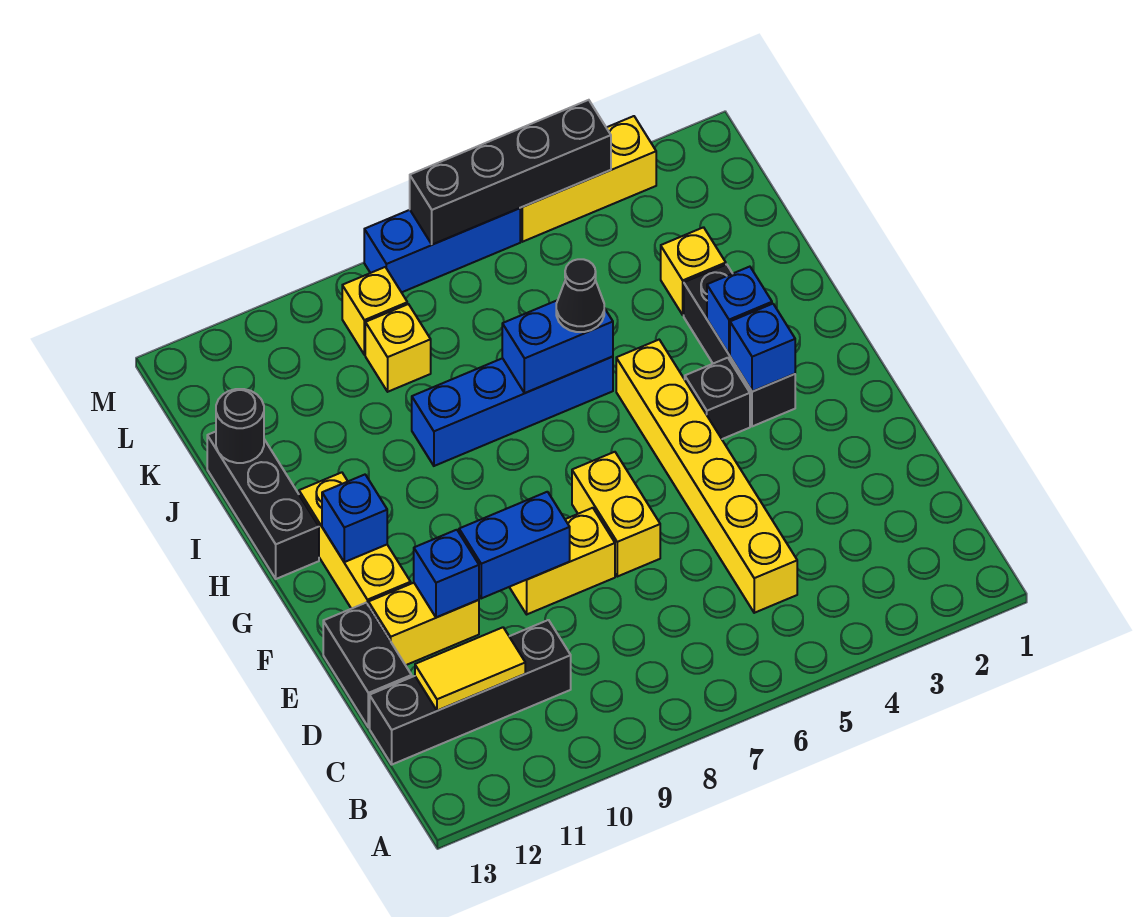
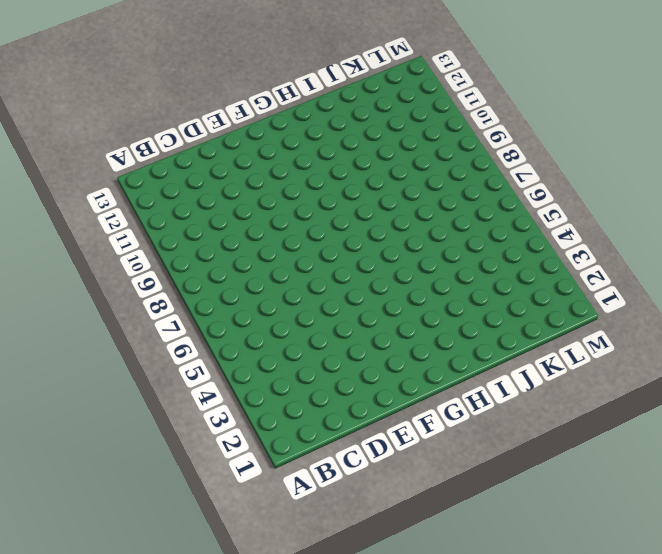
none -> yellow 1x6 brick [616,340,797,613]
none -> black 1x4 brick [370,620,571,764]
none -> black 1x2 brick [323,603,412,728]

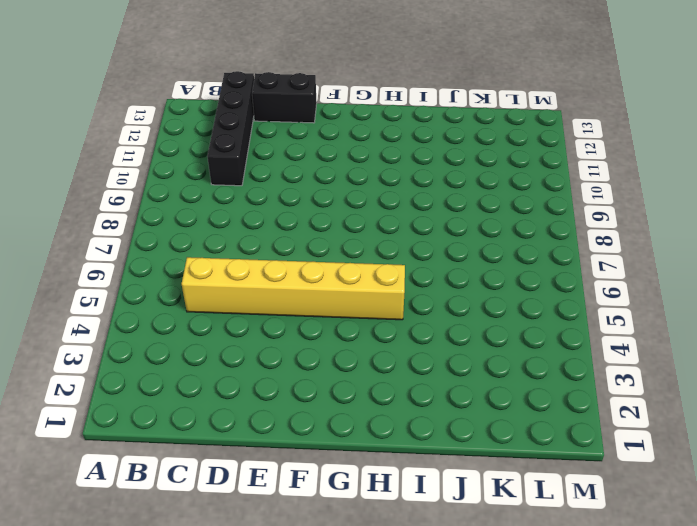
none -> yellow 1x2 brick [572,452,660,577]
none -> yellow 1x2 brick [510,508,615,614]
none -> yellow 1x2 brick [369,583,479,665]

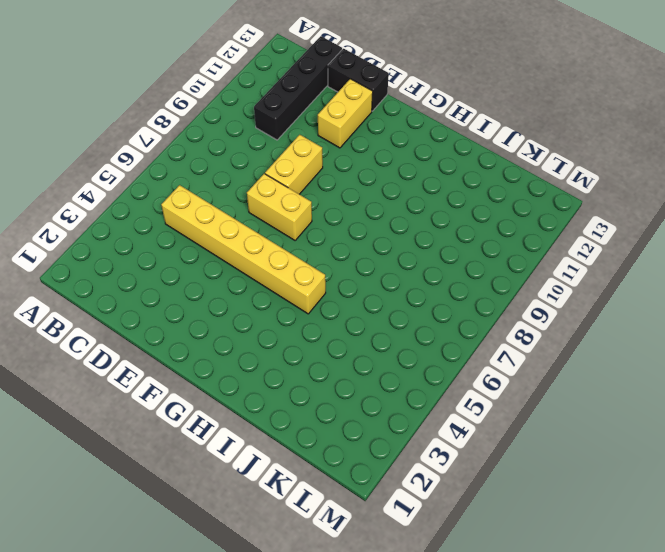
none -> yellow 1x3 brick [299,472,411,609]
none -> black 1x3 brick [684,264,795,426]
none -> black 1x1 brick [685,358,750,439]

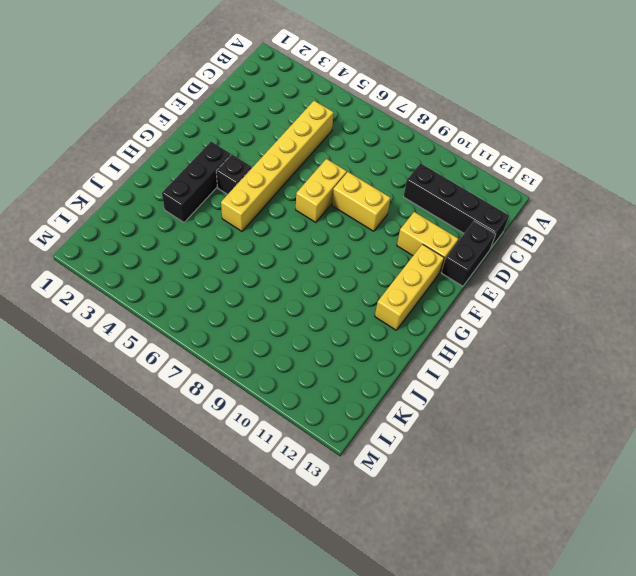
none -> black 1x3 brick [207,432,319,579]
none -> blue 1x4 brick [412,357,613,466]
none -> yellow 1x1 brick [661,227,726,315]

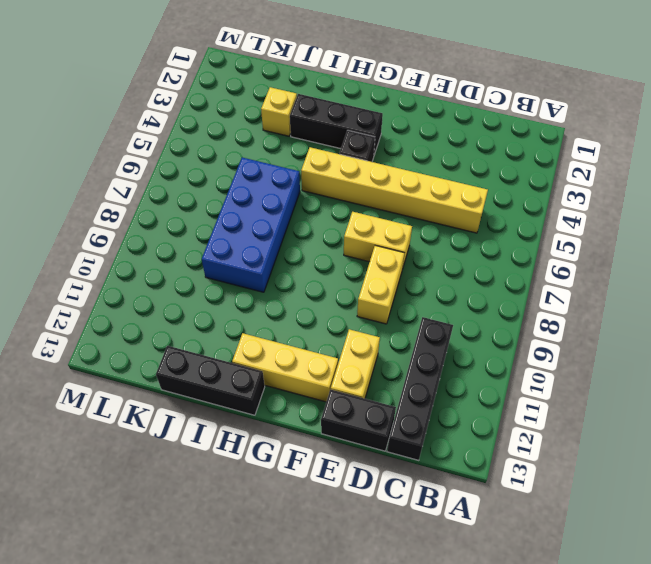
blue 2x4 brick [202,157,300,292] -> blue 1x4 brick [412,357,613,466]
none -> yellow 1x1 brick [365,304,431,392]
none -> yellow 1x1 brick [342,267,407,355]
none -> yellow 1x3 brick [520,116,656,242]

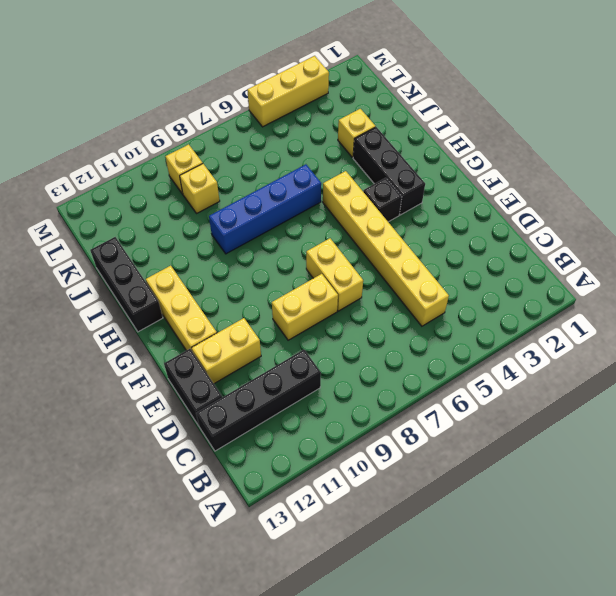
none -> blue 1x3 brick [364,208,520,292]
none -> yellow 1x2 tile [415,627,525,711]
none -> blue 1x2 brick [459,492,570,598]

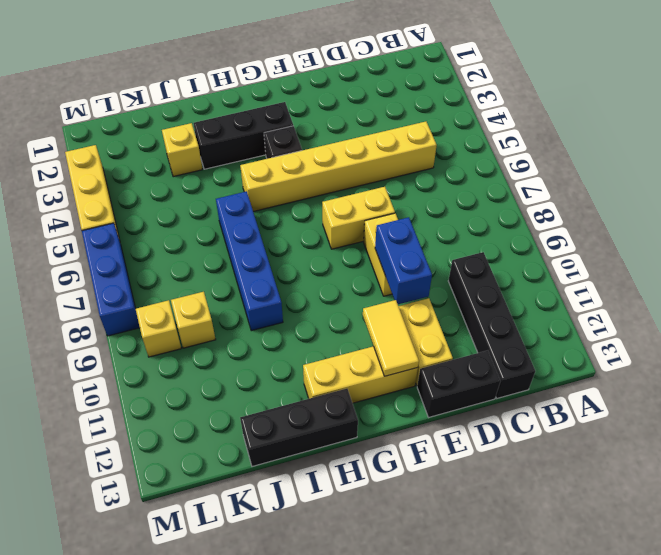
yellow 1x2 tile [363,300,419,376] -> yellow 1x2 tile moved to [415,627,525,711]
none -> blue 1x1 brick [414,530,479,617]
none -> blue 1x1 brick [730,304,795,392]
none -> blue 1x1 brick [322,475,387,562]

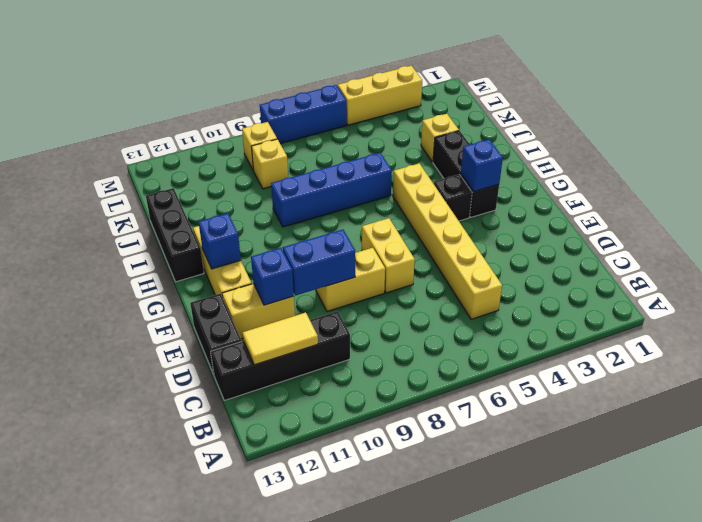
none -> blue 1x1 brick [707,267,772,354]
none -> blue 1x2 brick [502,300,613,393]
none -> black 1x1 round brick [216,389,264,463]

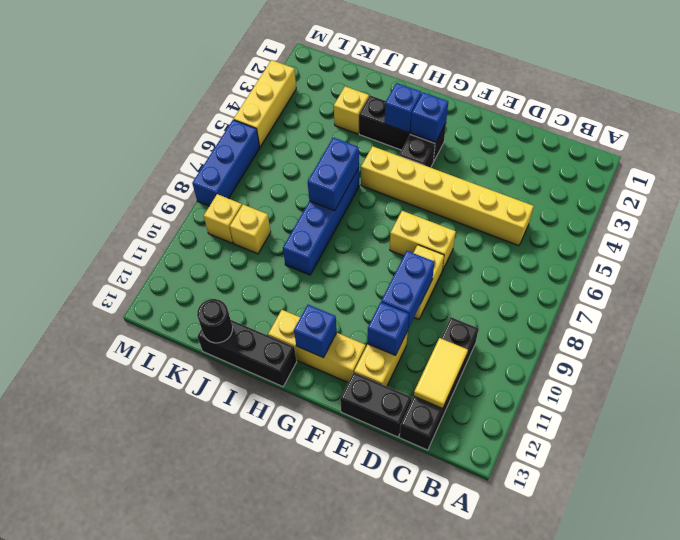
none -> black 1x4 brick [410,100,611,245]
none -> black 1x1 cone [556,259,604,332]

